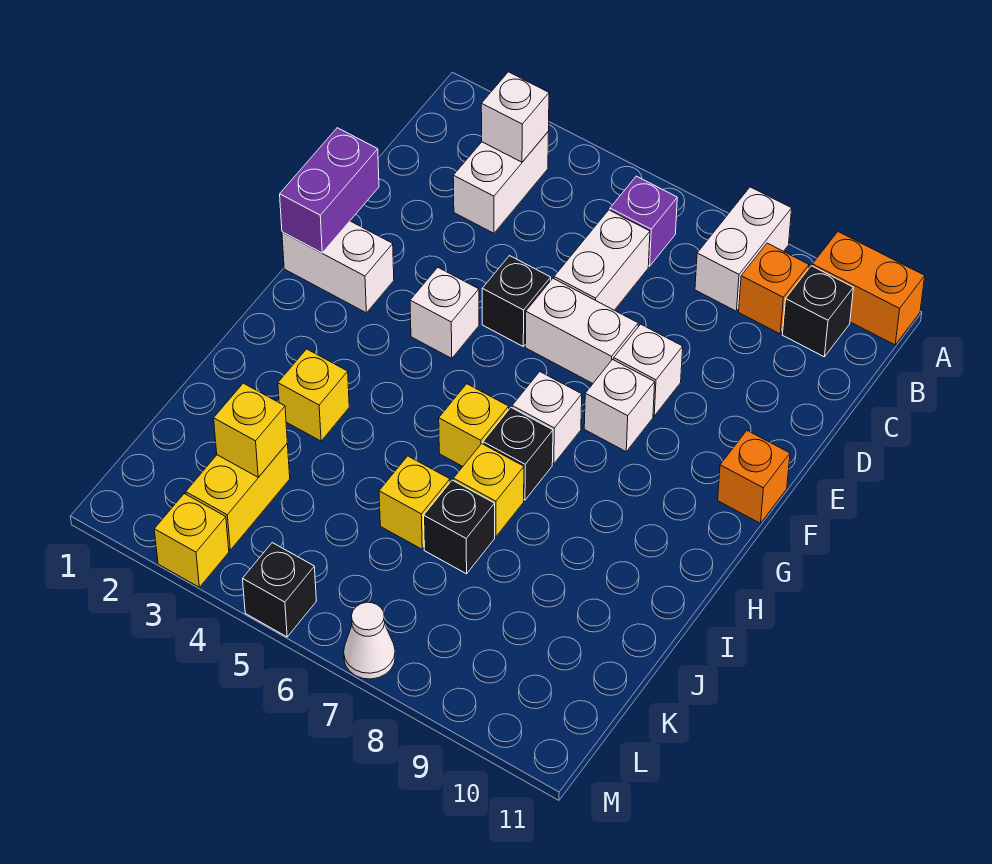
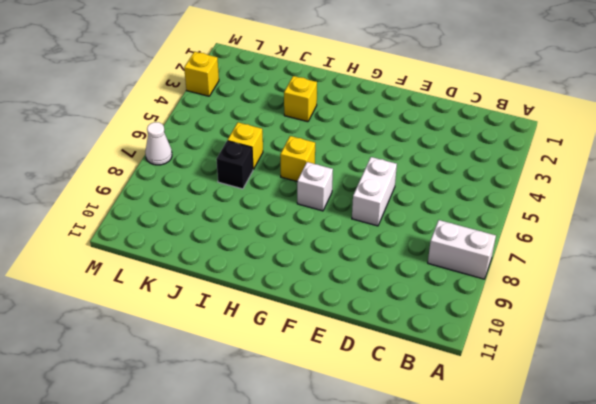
none -> orange 1x2 brick [812,232,925,345]
none -> white 1x2 brick [453,132,548,233]
none -> purple 1x1 brick [610,176,677,266]

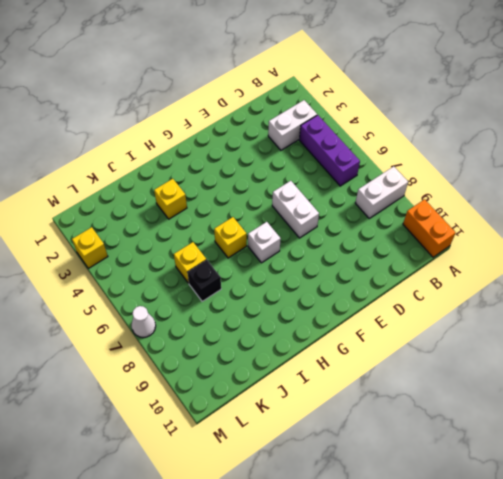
purple 1x3 brick [299,115,360,186] -> purple 1x1 brick [610,176,677,266]
none -> orange 1x1 brick [739,243,809,334]
none -> black 1x1 brick [782,266,853,357]
none -> white 1x2 brick [554,210,650,310]

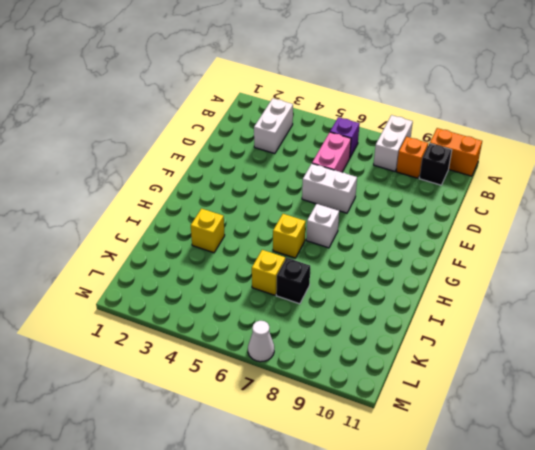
pink 1x2 brick [312,132,351,172] -> white 1x2 brick [554,210,650,310]
none -> black 1x1 brick [482,256,551,346]
none -> white 1x1 brick [614,324,683,416]
none -> white 1x2 brick [282,221,394,313]

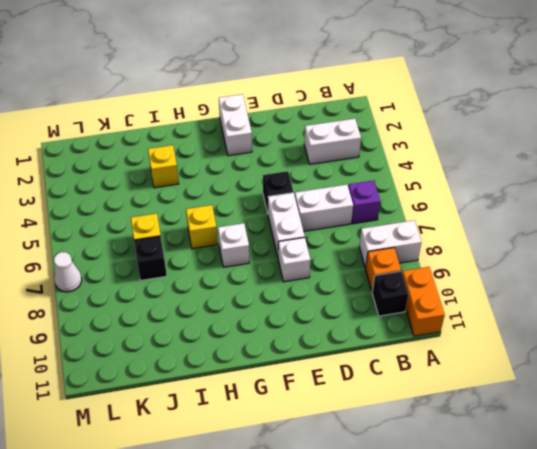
none -> white 1x1 brick [410,267,479,358]
none -> white 1x1 brick [584,360,655,451]
none -> orange 1x1 brick [718,431,790,523]

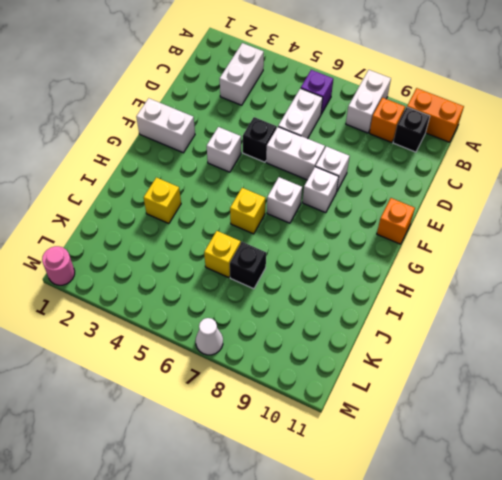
pink 1x1 round brick [42,246,75,285] -> none
none -> black 1x1 brick [483,408,553,500]
none -> yellow 1x1 brick [453,444,524,537]
none -> yellow 1x2 brick [186,443,290,550]

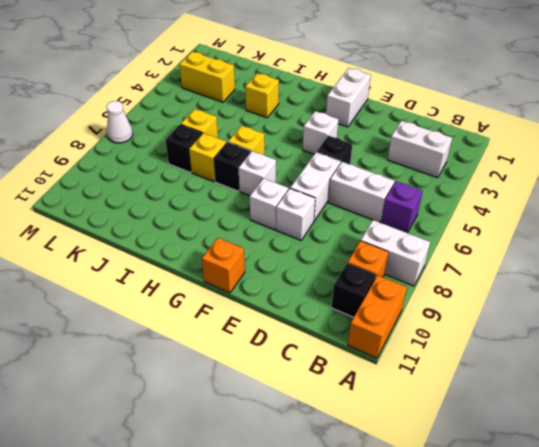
none -> yellow 1x1 brick [154,494,229,587]
none -> black 1x1 brick [243,543,316,637]
none -> white 1x1 brick [481,72,549,162]

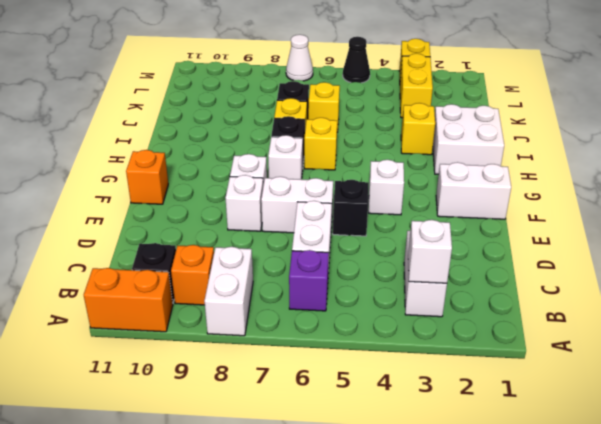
white 2x2 brick [433,104,504,174] -> none
black 1x1 cone [343,37,370,83] -> black 1x1 brick [243,543,316,637]
none -> purple 1x2 brick [280,128,379,253]
none -> yellow 1x1 brick [214,383,287,477]

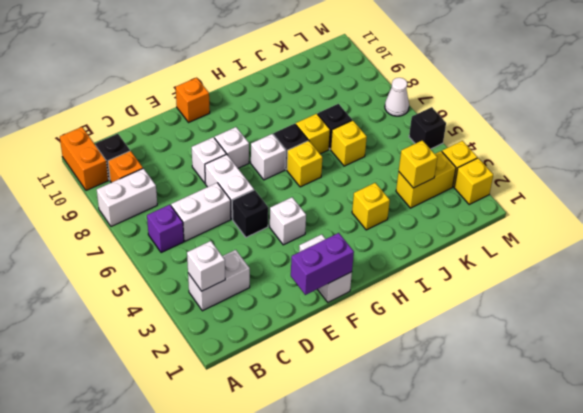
yellow 1x1 brick [454,158,493,204] -> none

